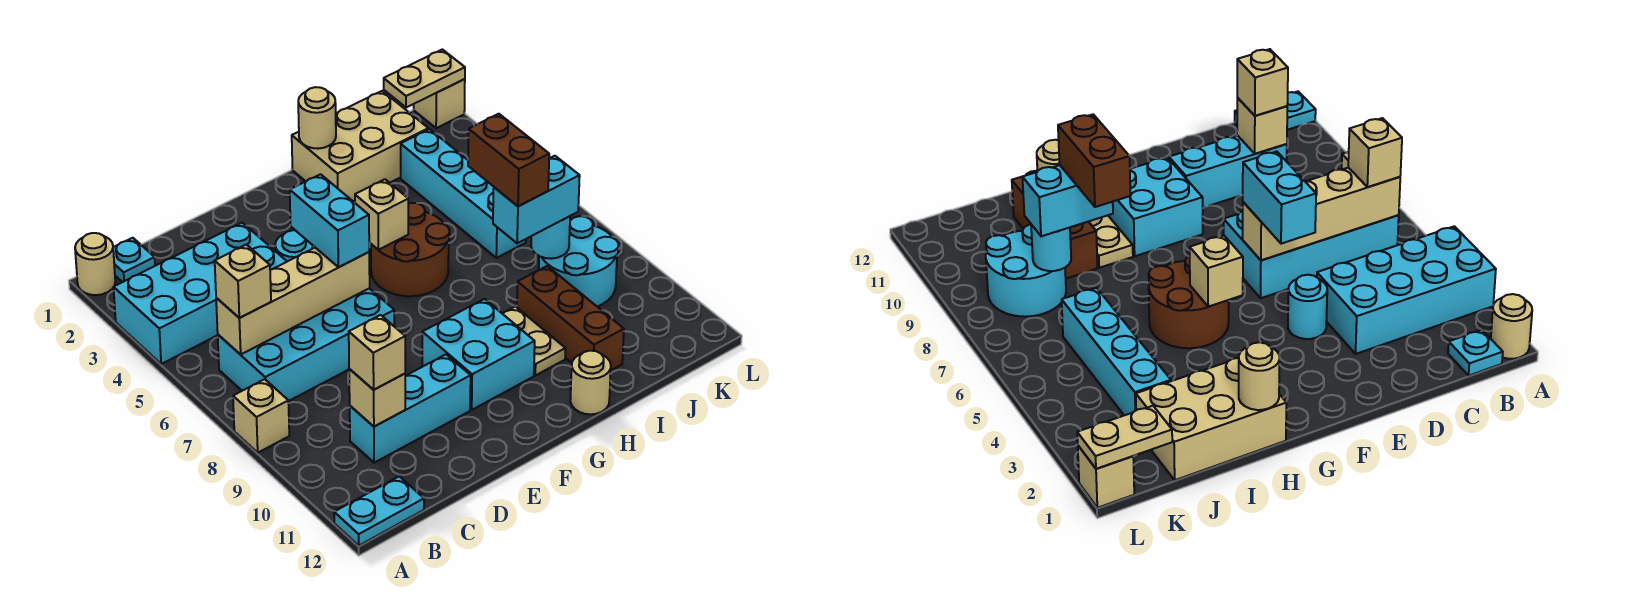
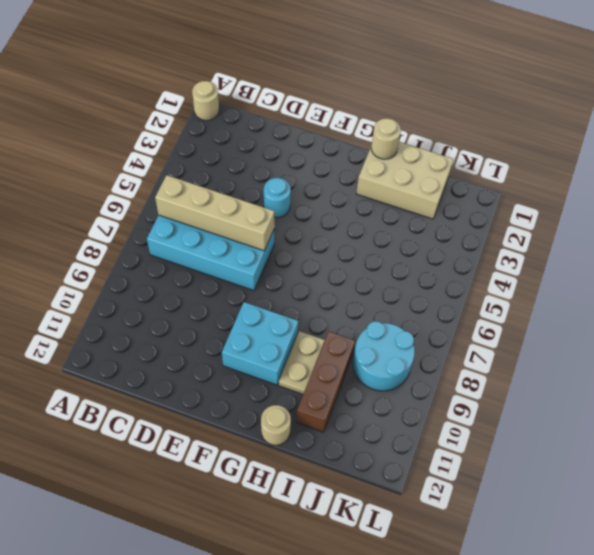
none -> cyan 2x4 brick [114,223,287,364]
none -> tan 1x1 brick [233,379,289,453]
none -> cyan 1x2 plate [334,476,424,546]

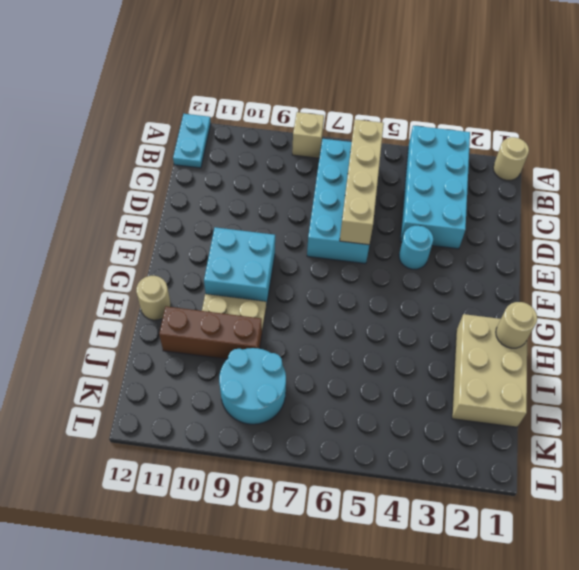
none -> cyan 1x1 plate [113,238,155,282]
none -> cyan 1x3 brick [350,355,471,463]
none -> brown 2x2 round brick [371,203,450,296]

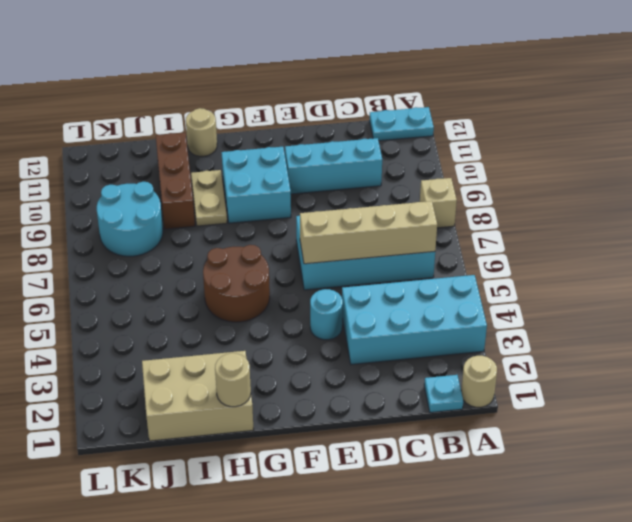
none -> cyan 1x4 brick [401,129,526,258]
none -> tan 1x1 brick [414,79,465,128]
none -> tan 1x1 brick [349,369,405,427]

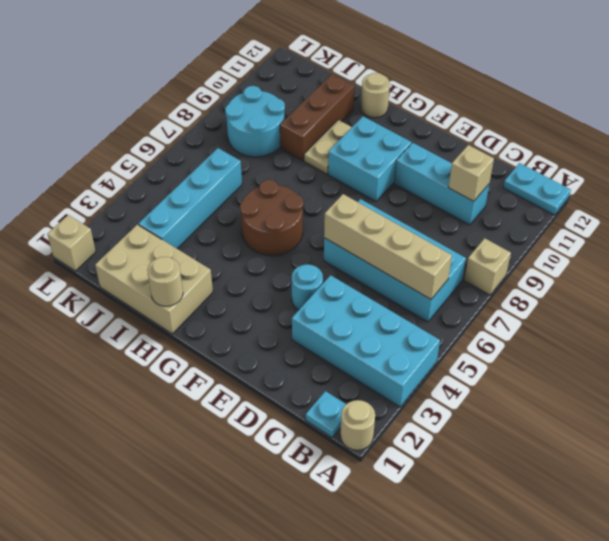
none -> tan 1x1 brick [355,179,408,250]
none -> cyan 1x1 round brick [531,216,570,259]
none -> tan 1x2 plate [384,49,465,108]

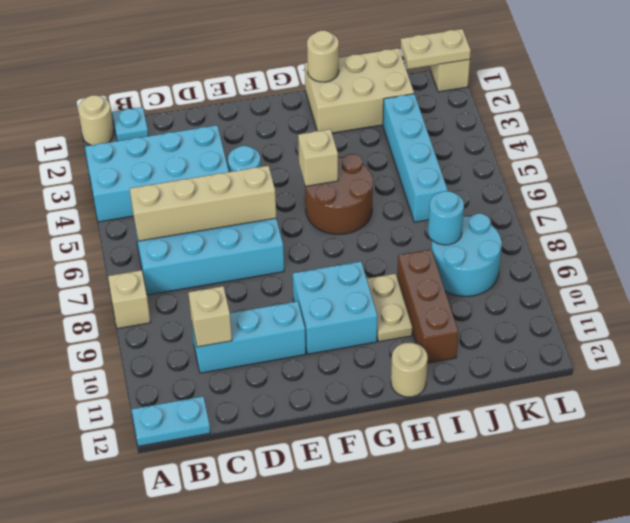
none -> tan 1x1 brick [215,245,271,318]
none -> tan 1x1 brick [349,315,405,390]
none -> cyan 1x2 brick [290,174,369,267]

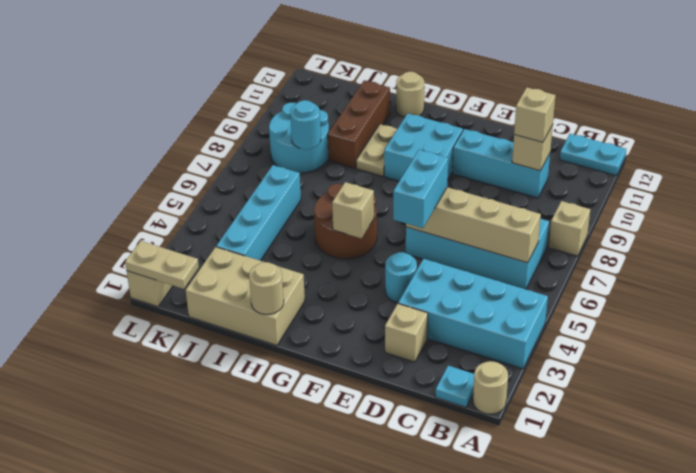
tan 1x1 brick [385,304,428,362] -> tan 1x1 brick moved to [215,245,271,318]
none -> cyan 1x2 brick [493,156,580,243]
none -> brown 1x2 brick [468,114,549,206]

